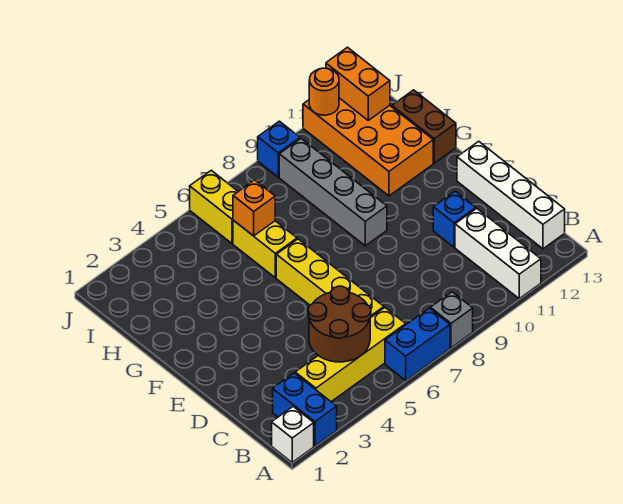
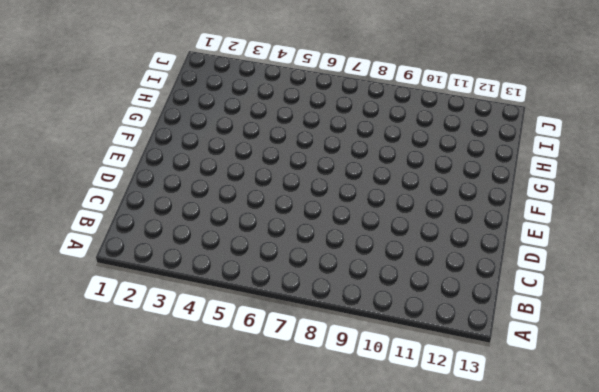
none -> white 1x1 brick [272,407,314,462]
none -> blue 1x2 brick [273,373,337,446]
none -> blue 1x2 brick [385,308,450,380]

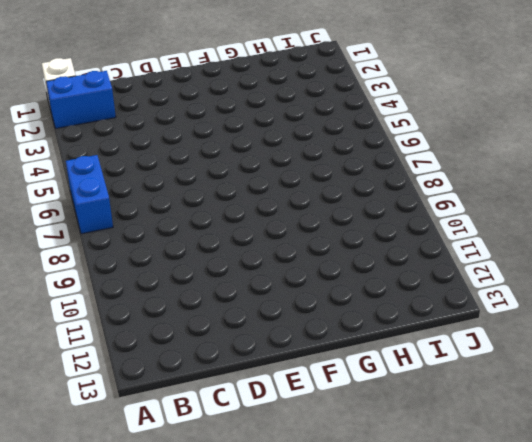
none -> grey 1x1 brick [430,292,473,348]
none -> white 1x3 brick [455,208,541,298]
none -> yellow 1x4 brick [295,308,406,402]

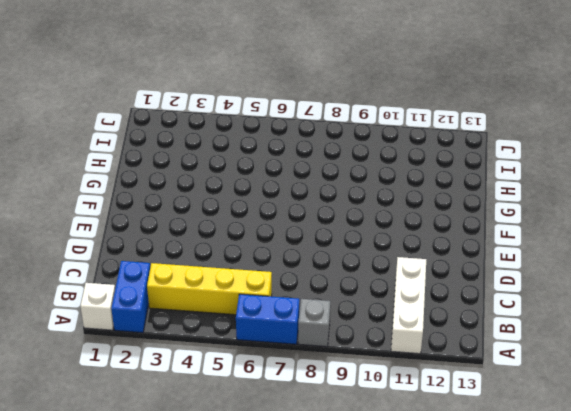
none -> white 1x4 brick [457,141,565,249]
none -> yellow 1x4 brick [276,239,384,317]
none -> blue 1x1 brick [433,191,476,247]

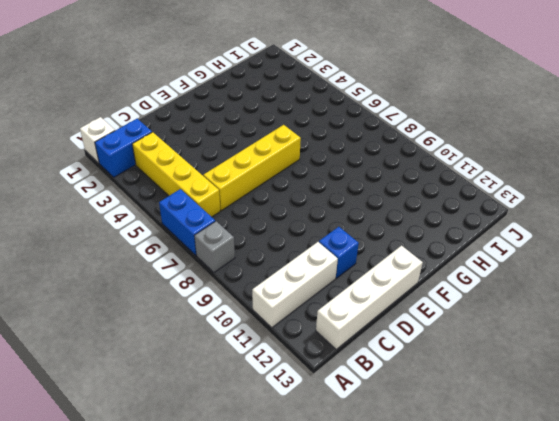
none -> grey 1x4 brick [279,139,387,246]
none -> yellow 1x2 brick [233,220,297,278]
none -> orange 2x4 brick [303,98,433,196]

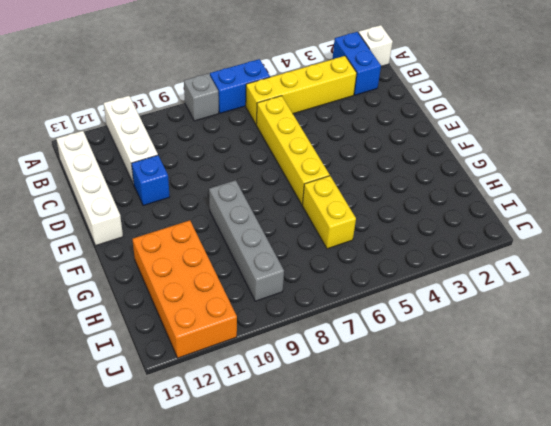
none -> brown 1x2 brick [392,90,456,163]
none -> yellow 1x2 brick [190,170,238,243]
none -> blue 1x1 brick [258,121,300,177]

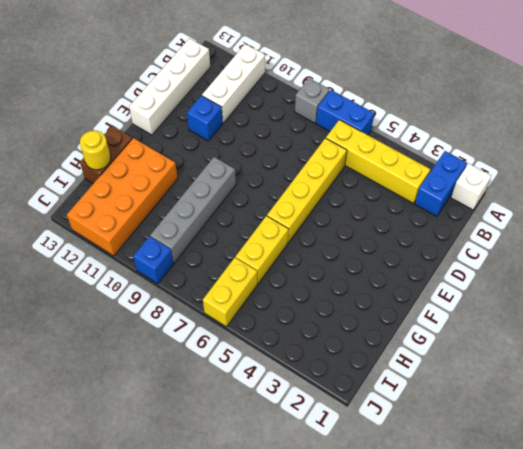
yellow 1x1 round brick [80,130,111,170] -> none
none -> brown 2x2 round brick [308,286,371,362]
none -> orange 1x1 brick [233,180,275,236]
none -> orange 1x2 brick [326,47,390,120]

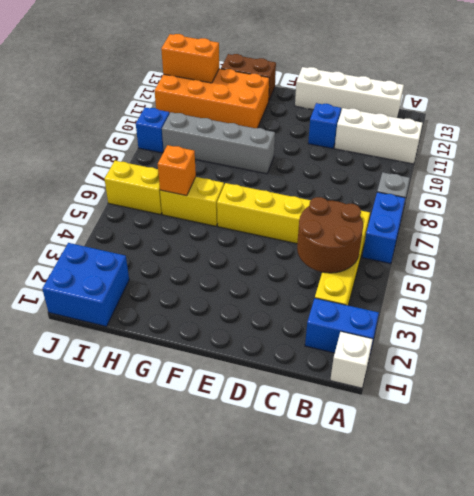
blue 2x2 brick [42,243,129,327] -> none
none -> orange 1x1 round brick [309,68,339,115]

